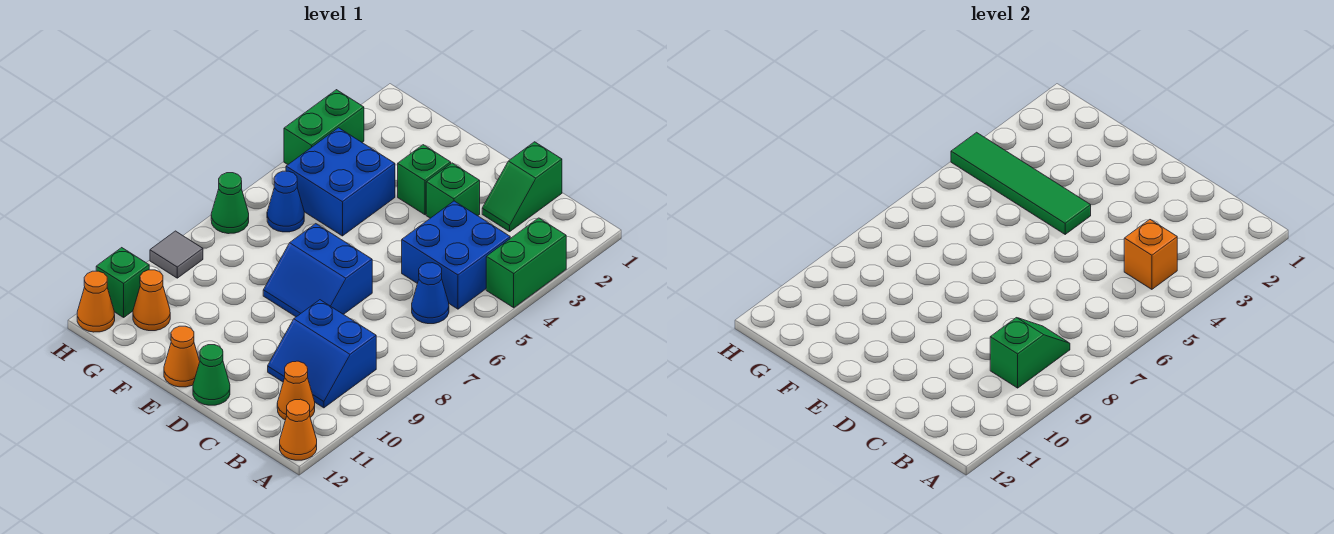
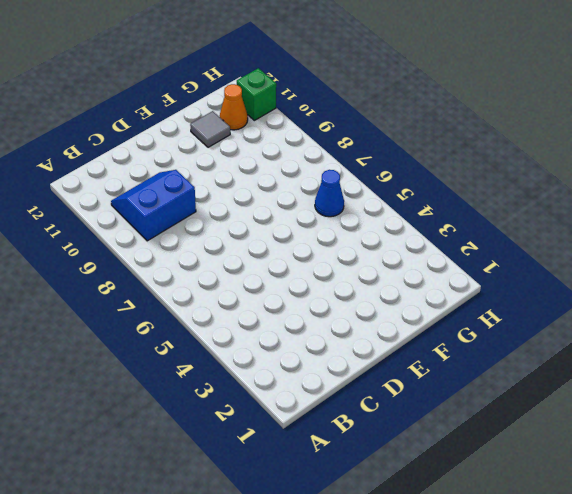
grey 1x1 tile [190,111,230,147] -> grey 1x1 tile moved to [150,231,203,278]
none -> green 1x2 brick [486,218,566,308]
none -> orange 1x1 cone [280,399,317,460]
none -> blue 2x2 brick [402,201,510,309]

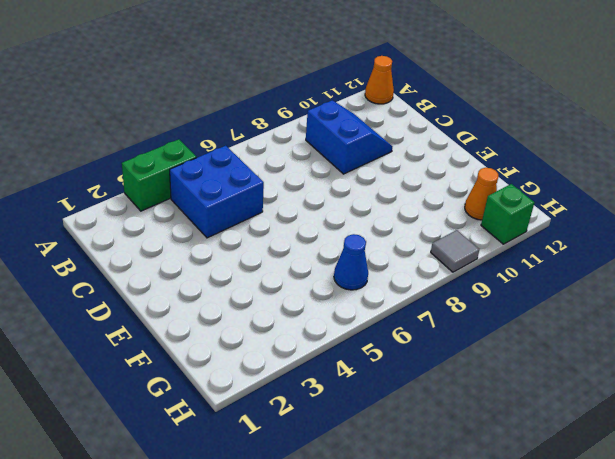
none -> blue 1x1 cone [412,263,449,324]
none -> orange 1x1 cone [277,361,315,420]
none -> green 1x2 slope [482,142,562,232]

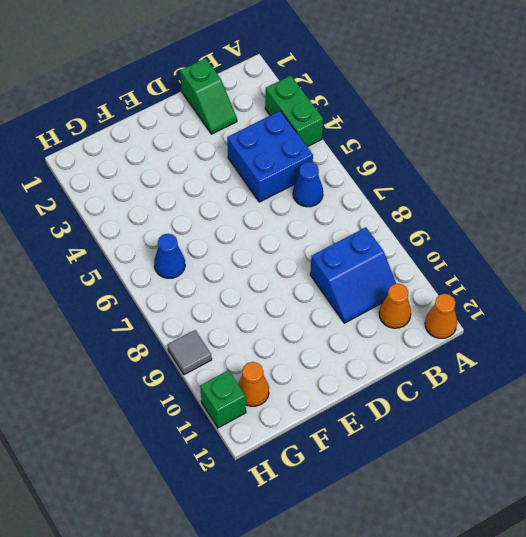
none -> green 1x1 brick [426,163,480,218]
none -> blue 2x2 slope [263,224,372,317]
none -> green 1x1 cone [193,345,230,405]

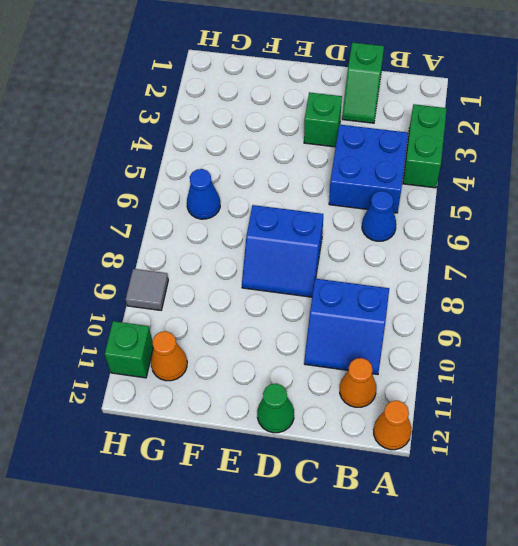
none -> green 1x1 brick [398,145,451,215]
none -> orange 1x1 cone [164,326,200,387]
none -> blue 2x2 brick [286,128,395,236]

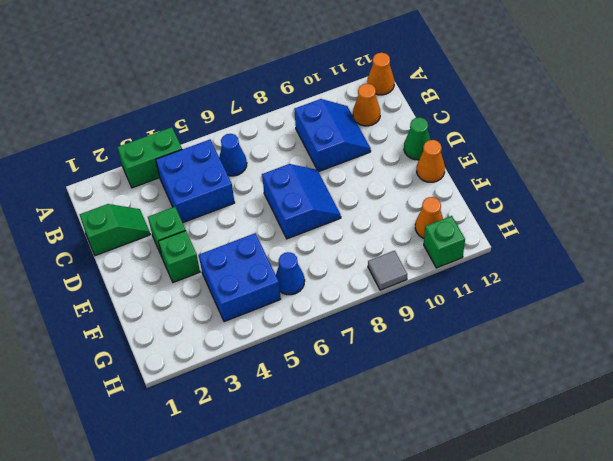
none -> green 1x2 brick [284,90,364,164]
none -> green 1x1 cone [211,173,249,234]
none -> orange 1x1 cone [77,271,115,332]

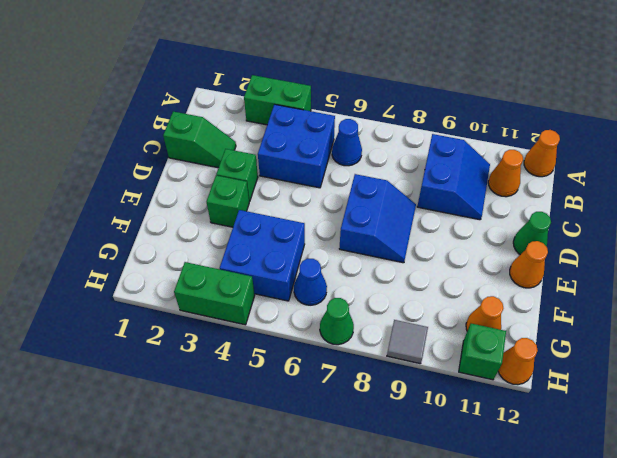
none -> orange 1x1 brick [1124,220,1177,289]
none -> green 1x2 slope [990,318,1070,388]
none -> green 1x4 tile [951,132,1091,234]

